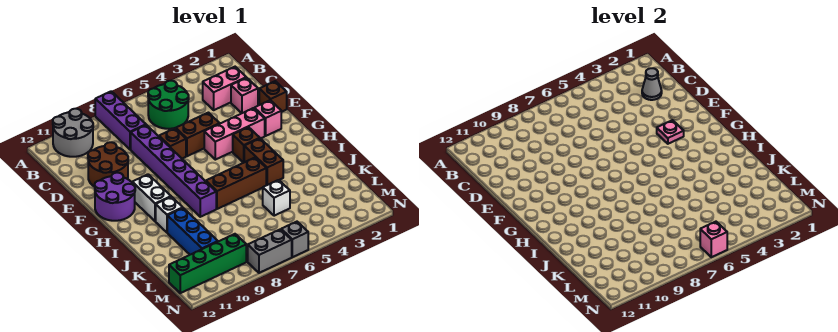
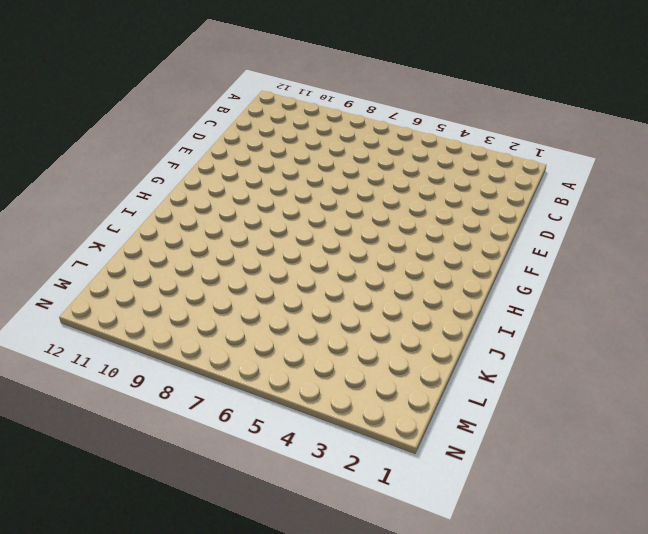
none -> purple 1x3 brick [95,91,146,149]
none -> grey 2x2 round brick [53,109,93,157]
none -> green 2x2 round brick [148,81,189,129]

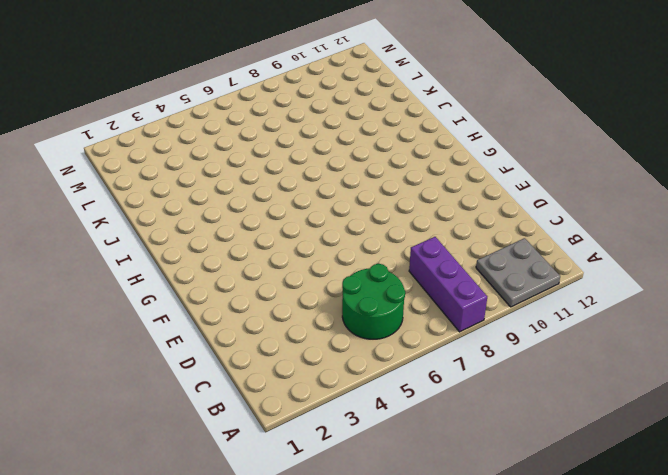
grey 2x2 plate [476,238,560,307] -> grey 2x2 round brick [53,109,93,157]
none -> pink 1x2 brick [203,67,246,110]
none -> pink 1x1 brick [231,78,258,113]
none -> purple 1x6 brick [131,125,216,217]

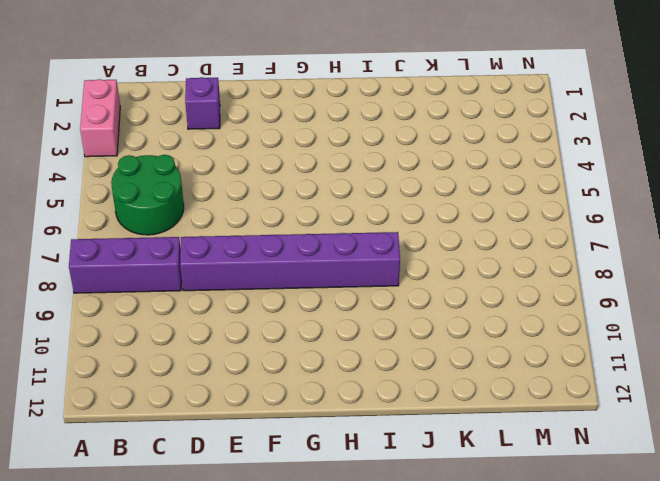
pink 1x2 brick [80,79,120,157] -> pink 1x2 brick moved to [203,67,246,110]
purple 1x1 brick [185,77,220,129] -> pink 1x1 brick [231,78,258,113]
none -> grey 2x2 round brick [53,109,93,157]
none -> brown 2x2 round brick [88,142,128,187]
none -> brown 1x1 brick [259,81,287,112]

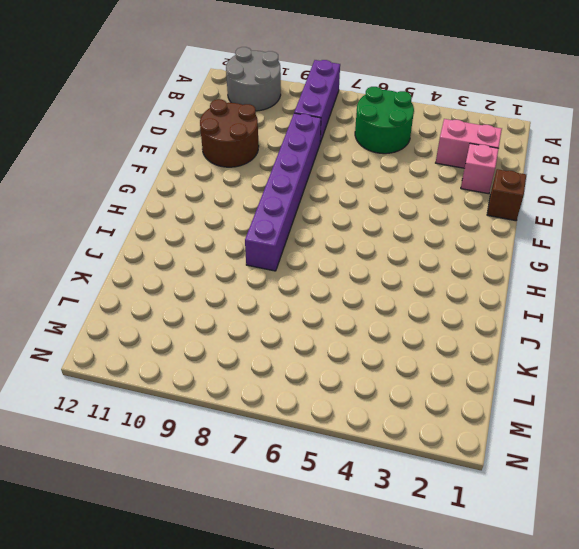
none -> brown 1x2 brick [176,113,220,156]
none -> brown 1x1 brick [159,128,186,159]
none -> pink 1x1 brick [254,100,281,136]

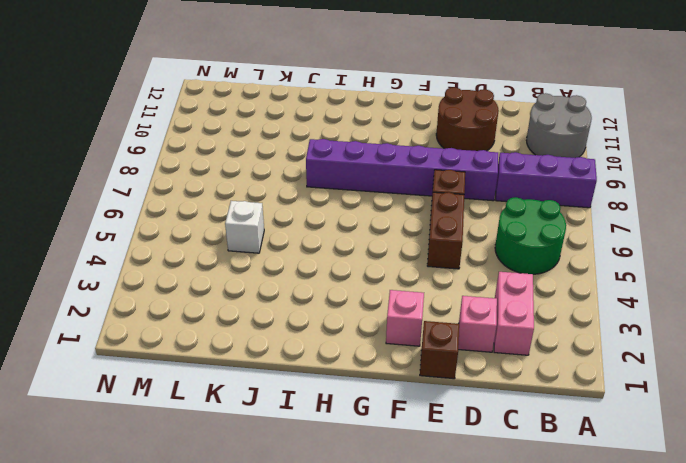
none -> pink 1x3 brick [204,108,265,160]
none -> purple 2x2 round brick [95,173,135,221]
none -> brown 1x1 brick [233,127,260,163]

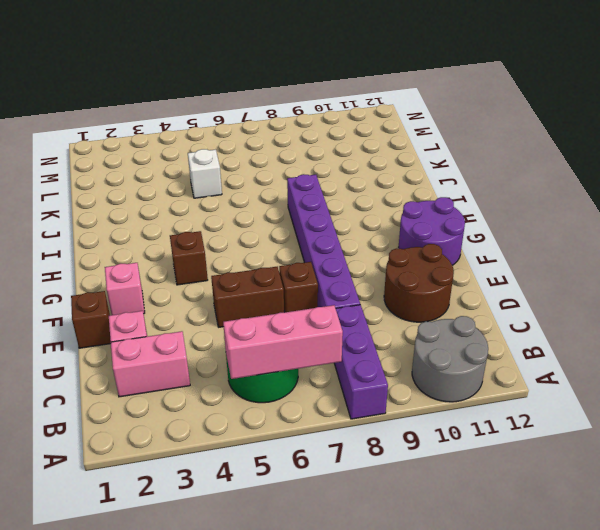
pink 1x3 brick [223,305,343,379] -> pink 1x3 brick moved to [204,108,265,160]
none -> white 1x2 brick [132,174,171,221]
none -> brown 1x2 brick [244,138,283,185]
none -> brown 1x3 brick [206,157,266,209]

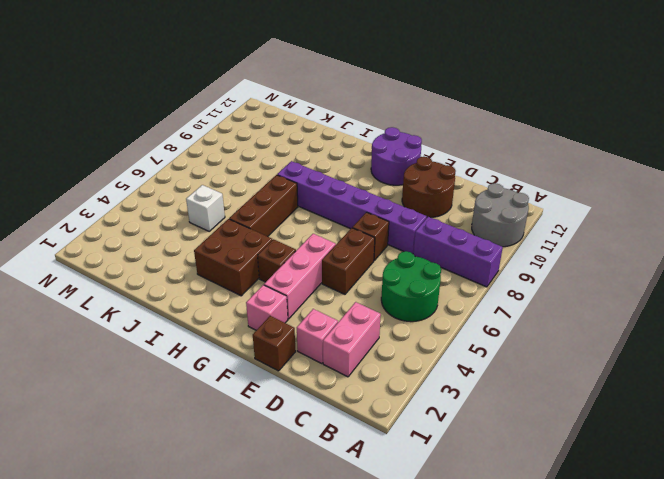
brown 2x2 brick [194,219,272,296] -> brown 1x2 brick [244,138,283,185]
none -> white 1x2 brick [132,174,171,221]
none -> white 1x1 brick [156,197,183,232]
none -> blue 1x3 brick [167,208,218,255]

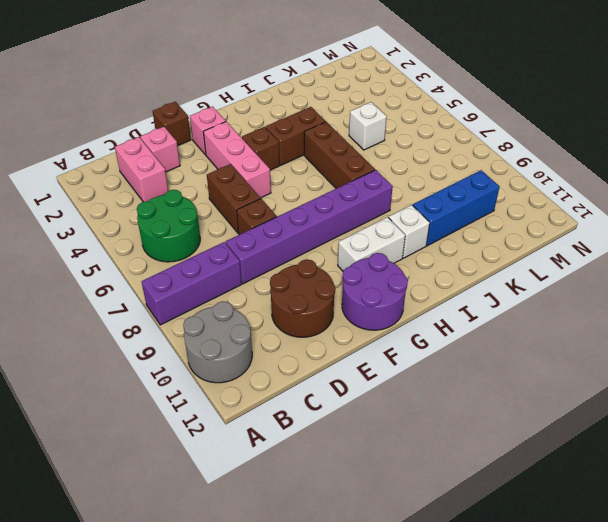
none -> green 1x4 brick [169,234,246,293]
none -> grey 1x1 brick [281,222,308,257]
none -> grey 1x2 brick [248,229,292,273]

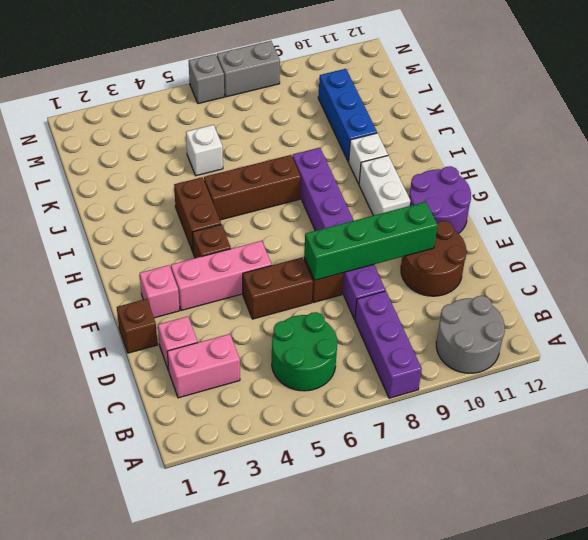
green 1x4 brick [304,202,438,280] -> green 1x4 brick moved to [169,234,246,293]
none -> grey 1x1 cone [642,68,662,100]
none -> pink 1x1 plate [657,120,684,144]
none -> pink 1x1 brick [700,222,727,257]

